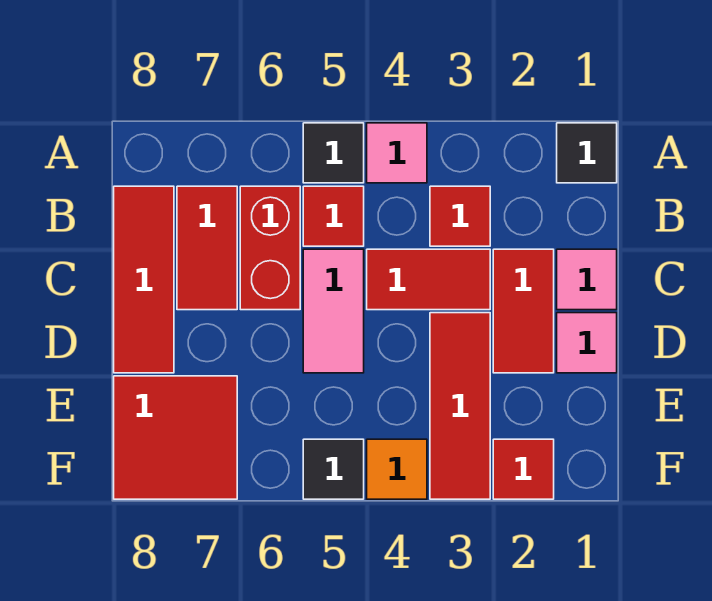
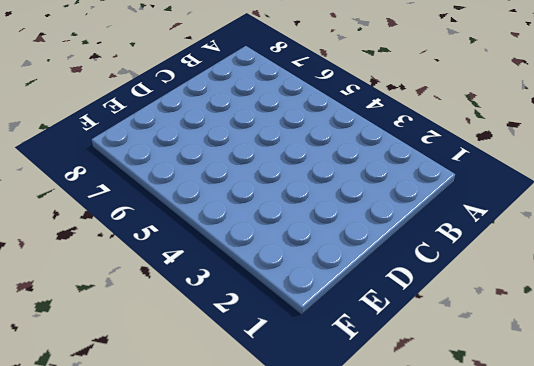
none -> black 1x1 tile [557,123,617,183]
none -> pink 1x1 tile [367,123,427,183]
none -> black 1x1 tile [303,123,364,183]

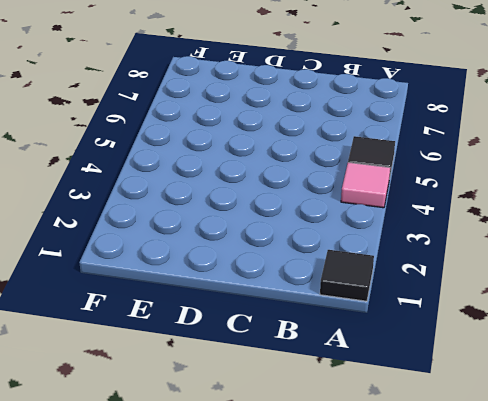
none -> red 1x1 tile [430,186,490,246]
none -> red 1x1 tile [303,186,364,246]
none -> red 1x2 brick [240,186,300,310]

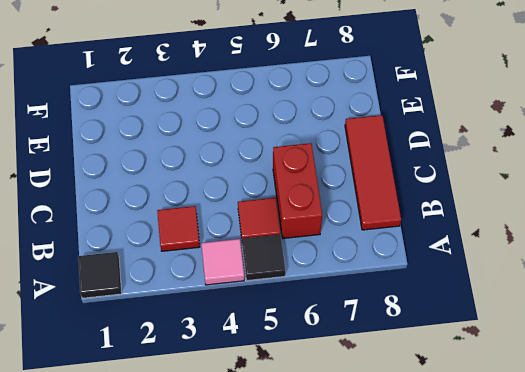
none -> red 1x2 tile [177,186,237,310]
none -> pink 1x1 tile [557,249,617,310]
none -> red 1x2 tile [493,249,554,373]

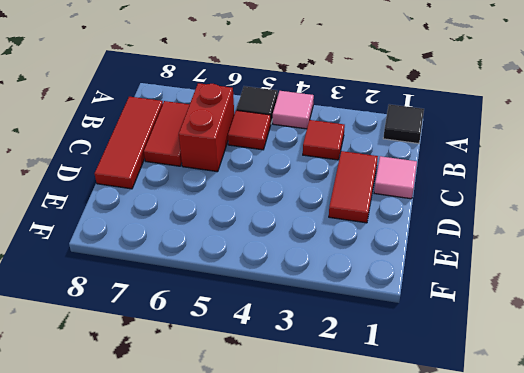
none -> red 1x2 tile [367,249,490,310]
none -> pink 1x2 tile [303,249,364,373]
none -> pink 1x1 tile [557,313,617,373]

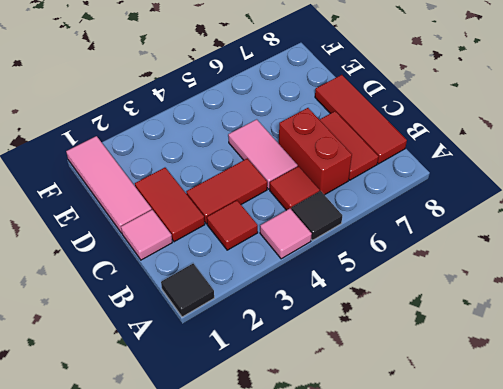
pink 1x3 tile [66,136,152,233] -> pink 1x1 tile [557,313,617,373]
none -> red 1x3 tile [430,313,490,499]
none -> red 2x2 tile [114,376,237,499]
none -> red 1x1 tile [493,439,554,499]

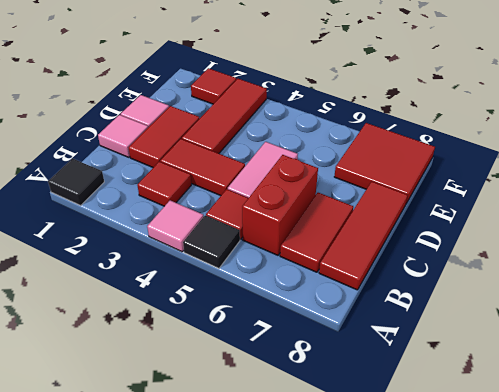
none -> orange 1x1 tile [367,439,427,499]
none -> black 1x1 tile [303,439,364,499]

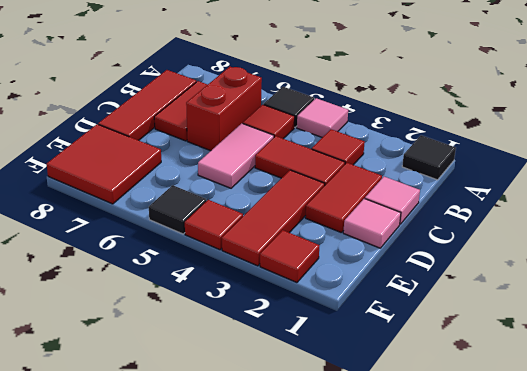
red 1x1 tile [185,200,243,250] -> orange 1x1 tile [367,439,427,499]

